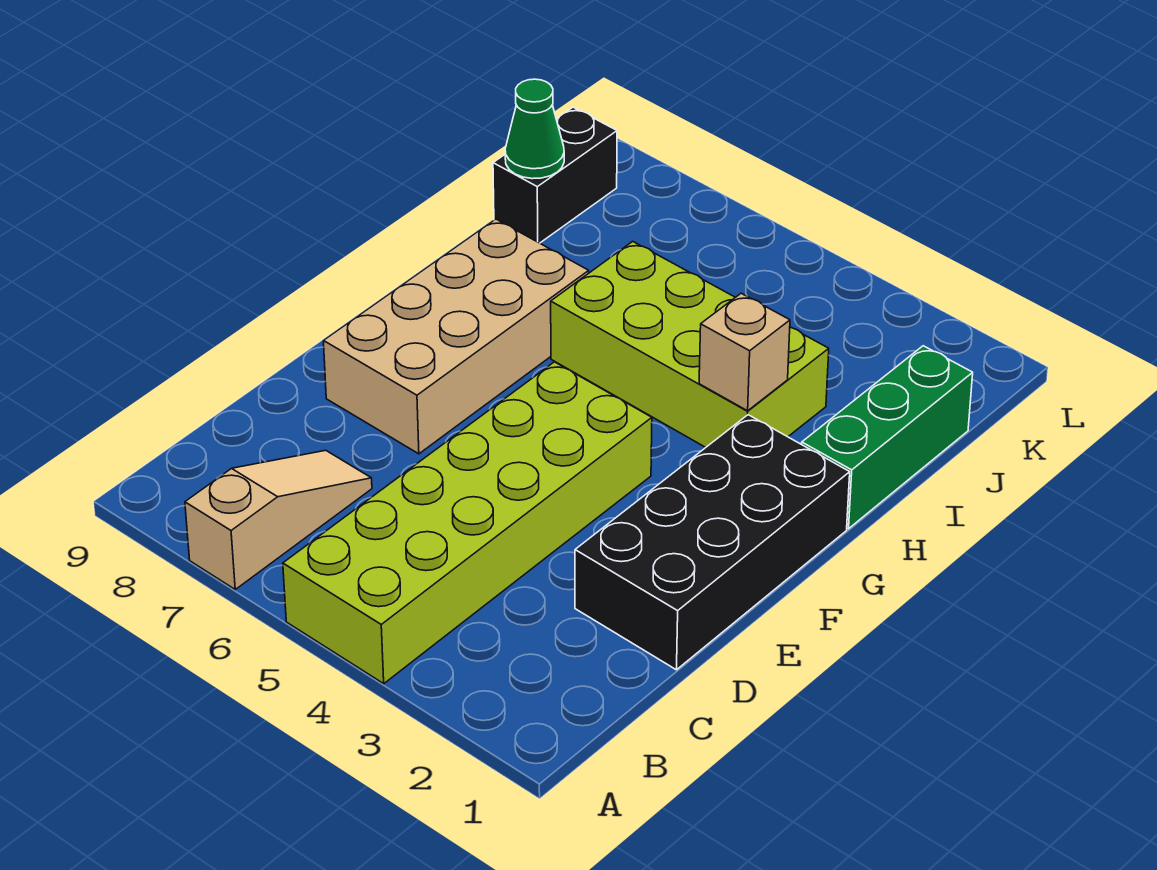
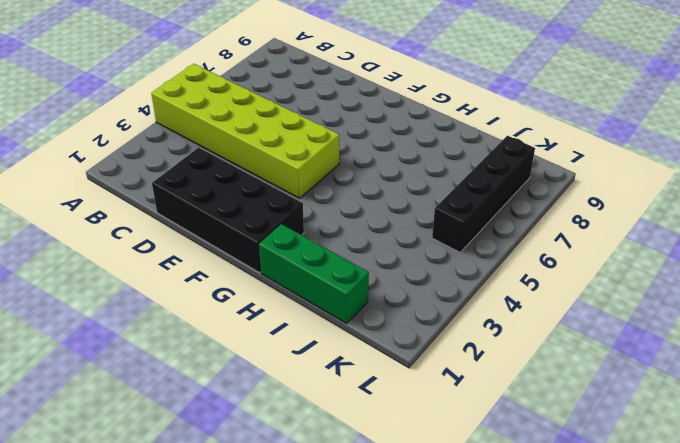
black 1x4 brick [432,136,535,252] -> none
none -> tan 1x3 slope [185,450,372,589]
none -> tan 2x4 brick [324,219,589,454]

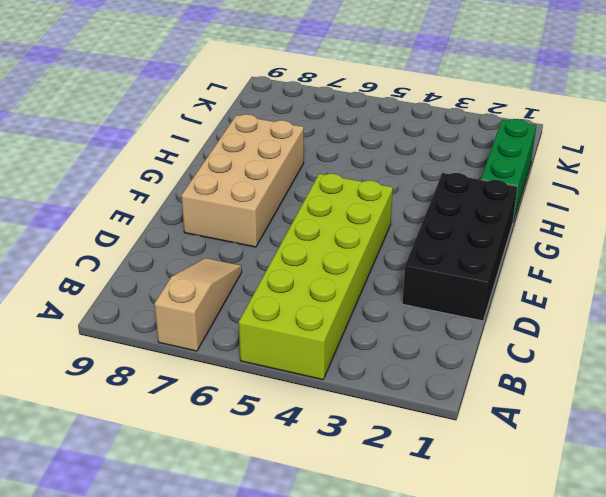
none -> lime 2x4 brick [551,241,829,448]
none -> black 1x2 brick [493,107,617,243]

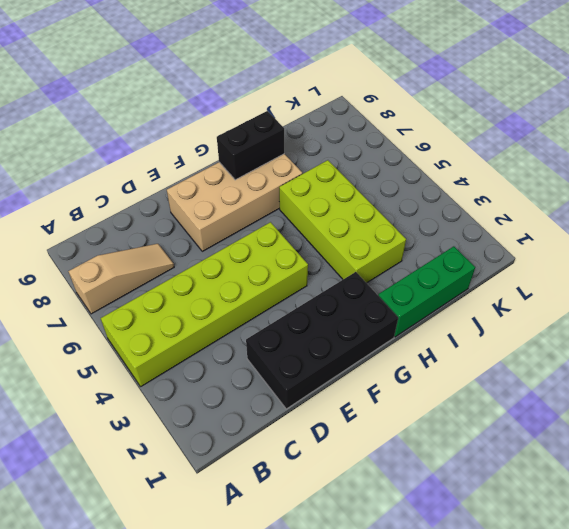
black 1x2 brick [217,111,284,180] -> black 1x2 brick moved to [493,107,617,243]
none -> tan 1x1 brick [699,293,790,411]
none -> green 1x1 cone [505,79,564,179]

